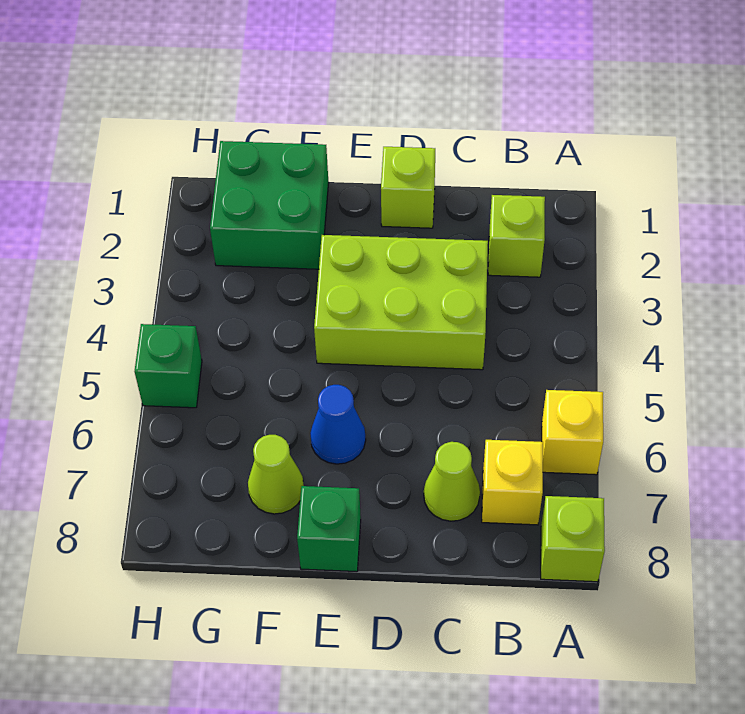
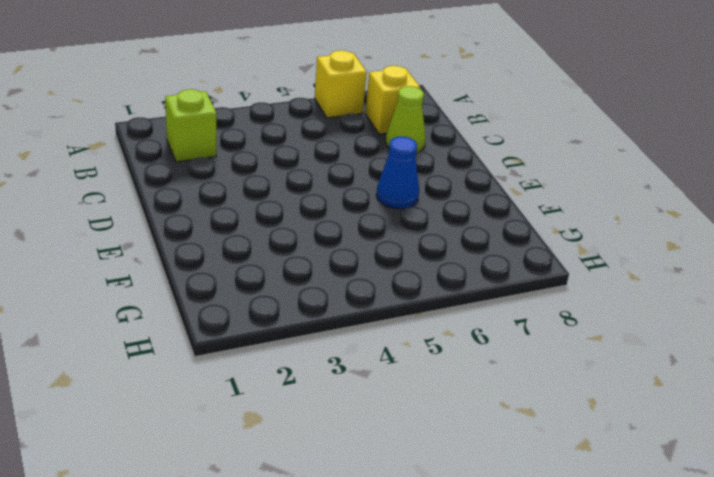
none -> lime 1x1 brick [541,496,605,582]
none -> lime 2x3 brick [314,235,488,370]
none -> lime 1x1 brick [381,147,435,228]

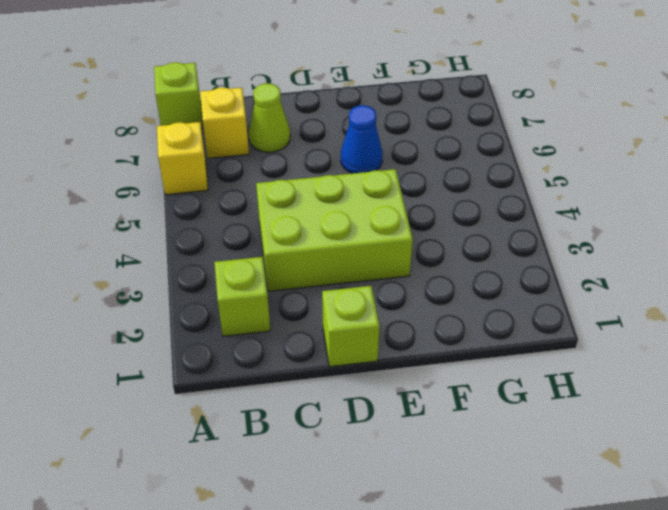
none -> green 1x1 brick [297,486,361,572]
none -> green 2x2 brick [210,141,329,269]
none -> lime 1x1 cone [248,435,304,514]

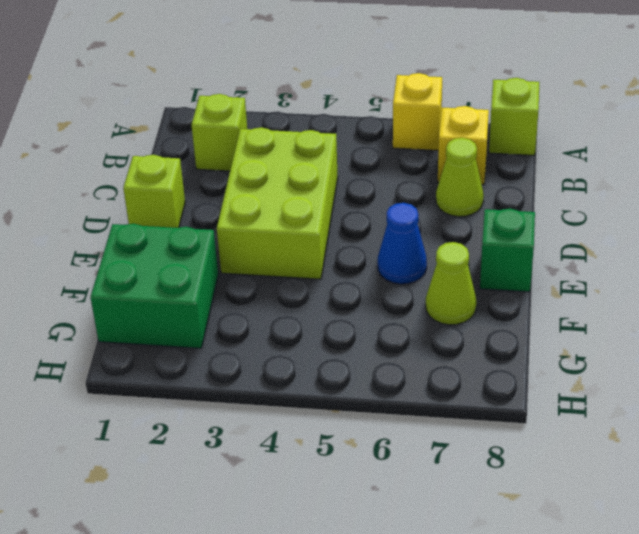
none -> green 1x1 brick [134,324,202,408]

